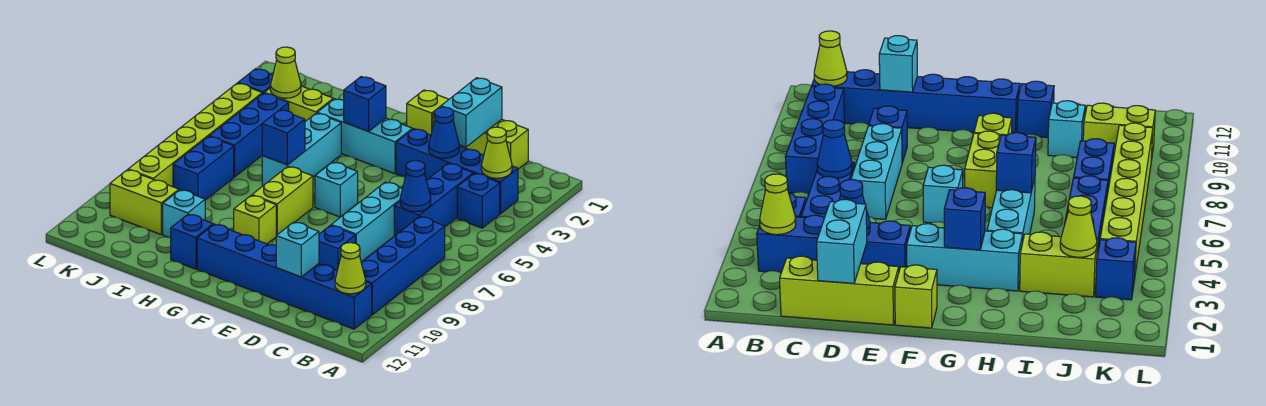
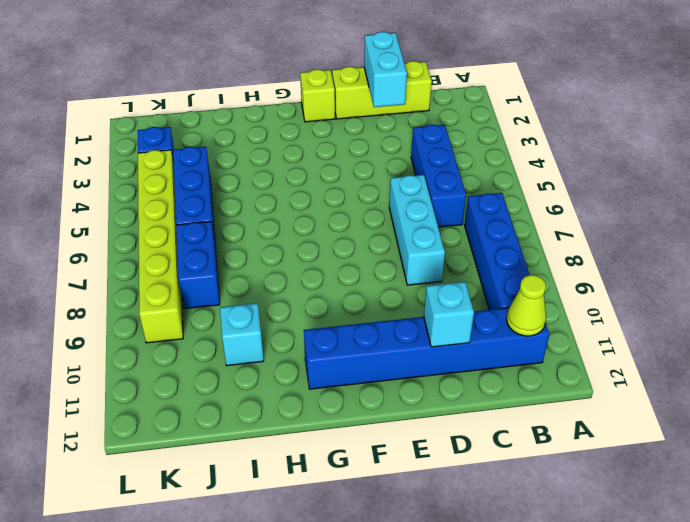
none -> blue 1x4 brick [396,129,518,214]
none -> blue 1x1 brick [457,173,500,228]
none -> blue 1x1 brick [319,225,355,270]
none -> cyan 1x3 brick [317,99,413,174]

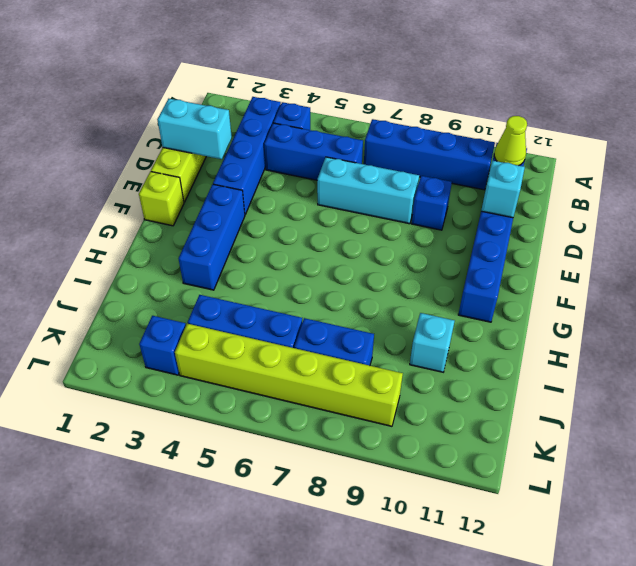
blue 1x3 brick [179,184,245,290] -> cyan 1x3 brick [317,99,413,174]
none -> cyan 1x1 brick [315,162,358,217]
none -> lime 1x2 brick [252,167,313,235]
none -> lime 1x1 brick [234,195,277,244]
none -> cyan 1x3 brick [262,113,341,186]

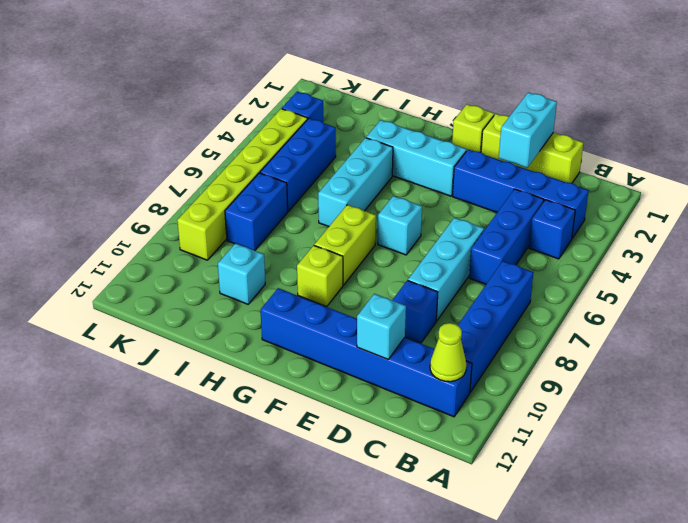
none -> blue 1x1 brick [171,214,213,269]
none -> lime 1x2 brick [264,86,333,122]
none -> lime 1x2 brick [110,170,179,235]
none -> lime 1x1 cone [481,127,512,178]

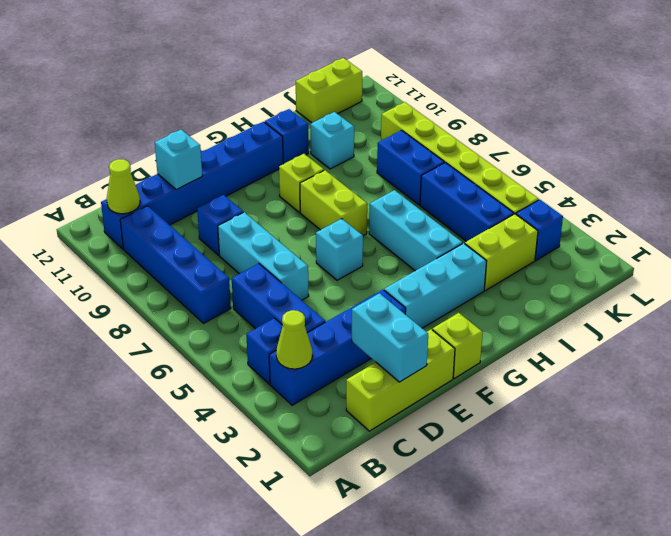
lime 1x2 brick [296,58,362,123] -> lime 1x2 brick moved to [110,170,179,235]
none -> blue 1x1 cone [400,160,431,212]
none -> blue 1x1 cone [429,107,459,158]
none -> blue 1x1 brick [344,77,386,132]
none -> blue 1x1 brick [262,110,305,165]

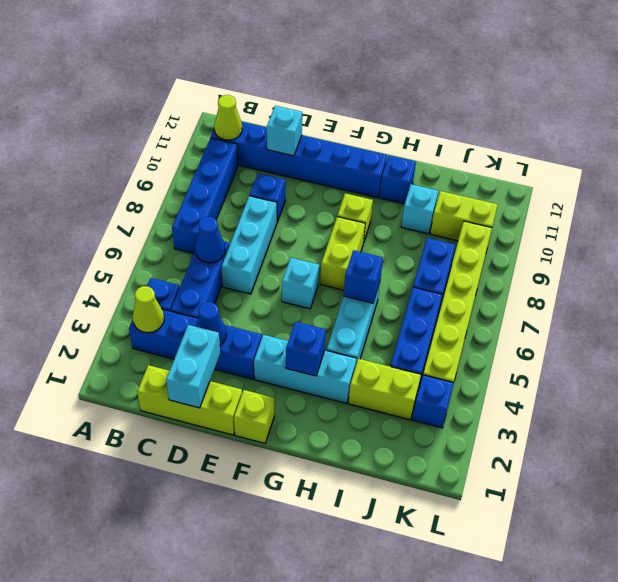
none -> lime 1x1 cone [270,47,301,98]

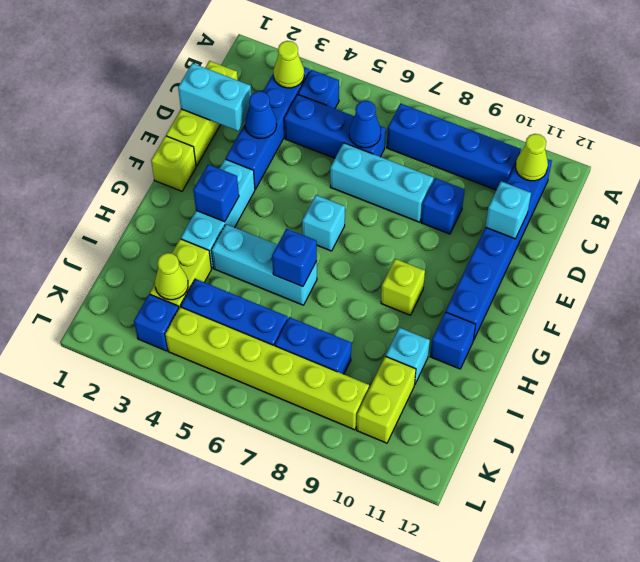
none -> lime 1x2 brick [252,167,313,235]

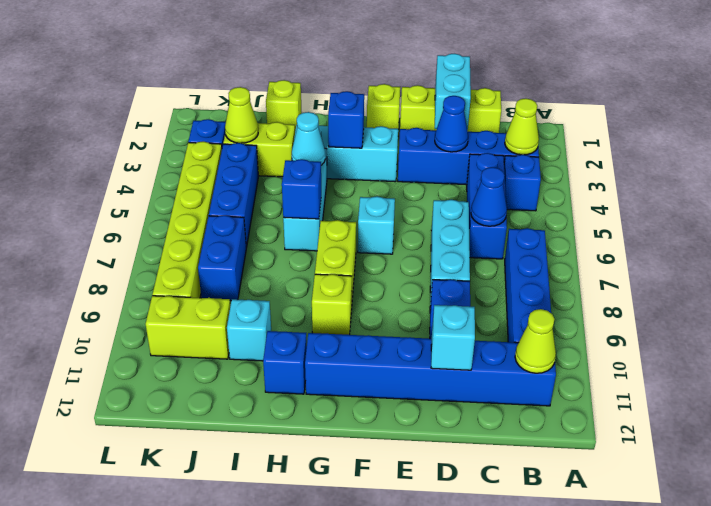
cyan 1x1 cone [292,112,326,165] -> none
lime 1x1 brick [266,80,302,131] -> none

